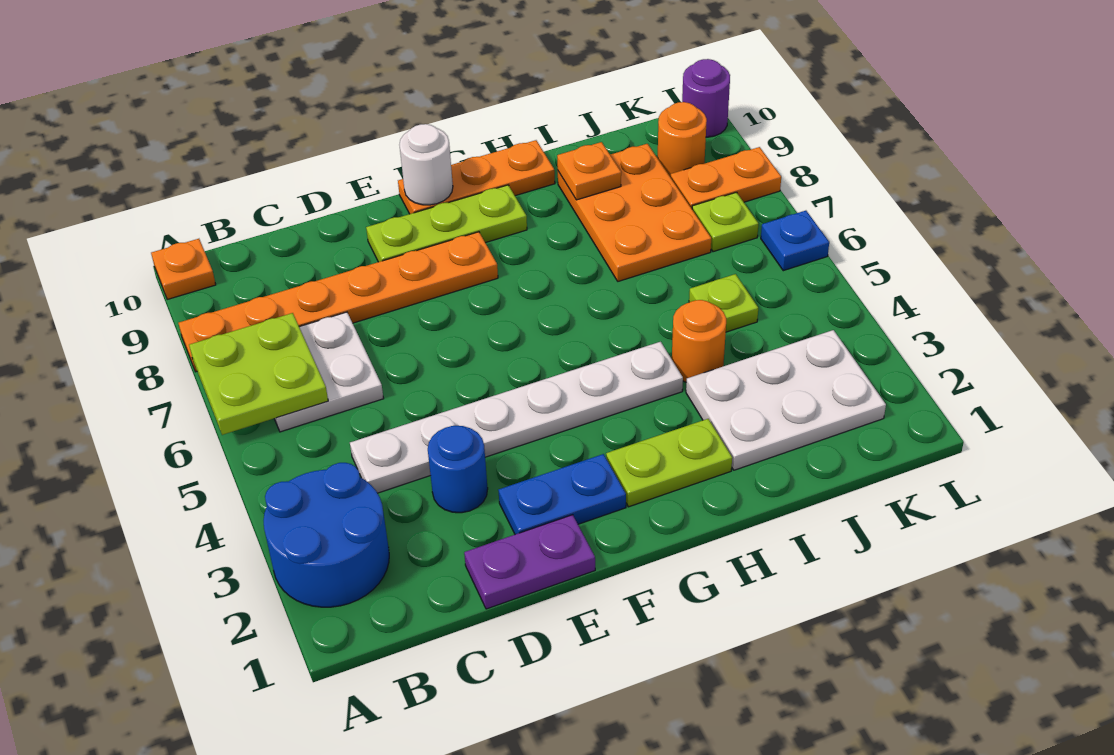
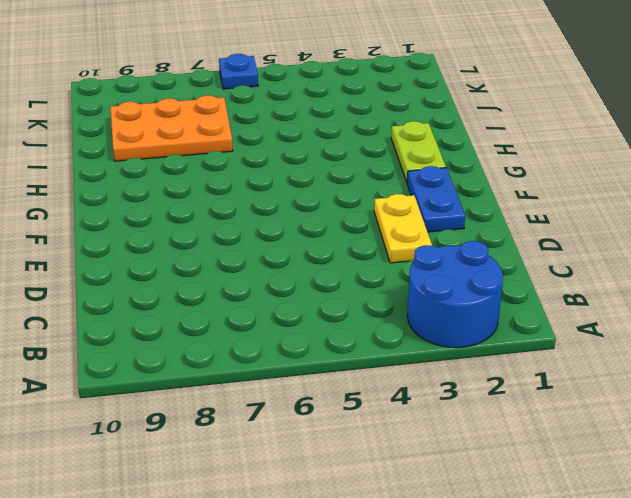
yellow 1x2 plate [374,194,432,263] -> blue 1x1 round brick [428,426,488,513]
none -> orange 1x6 plate [178,232,498,372]
none -> orange 1x1 plate [151,239,216,299]
none -> white 2x2 plate [274,312,384,432]

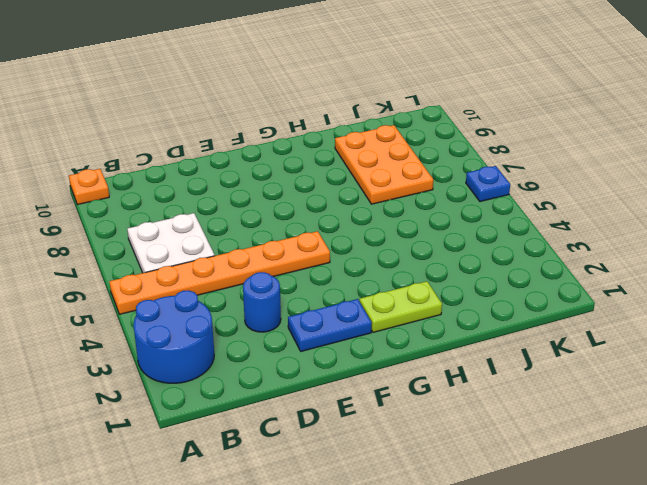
orange 1x6 plate [109,231,330,314] -> orange 1x6 plate moved to [178,232,498,372]
none -> white 1x6 plate [350,342,683,493]
none -> purple 1x2 plate [464,515,595,609]
none -> lime 1x3 plate [366,185,527,262]

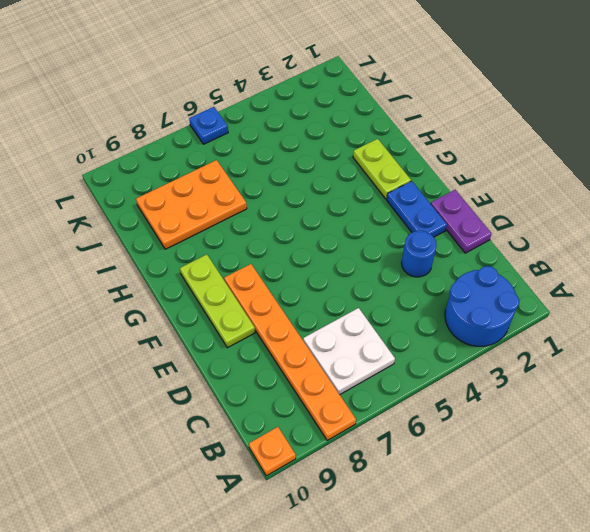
none -> white 1x6 plate [350,342,683,493]
none -> orange 1x3 plate [398,140,555,214]
none -> white 2x3 plate [686,330,886,470]

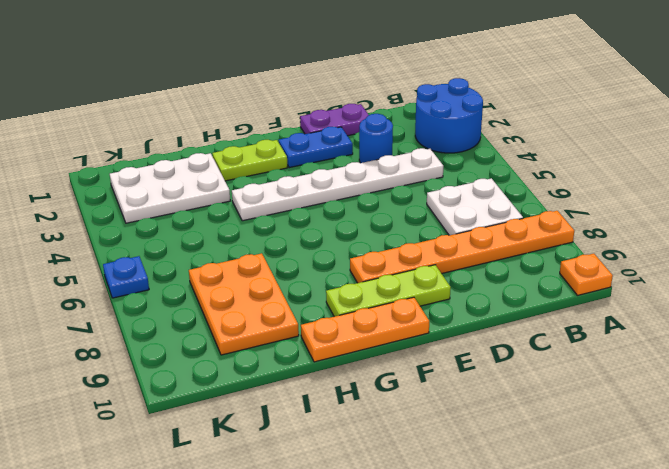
none -> orange 1x1 round brick [672,300,726,382]
none -> lime 1x1 plate [689,274,758,332]
none -> lime 1x1 plate [692,192,758,252]

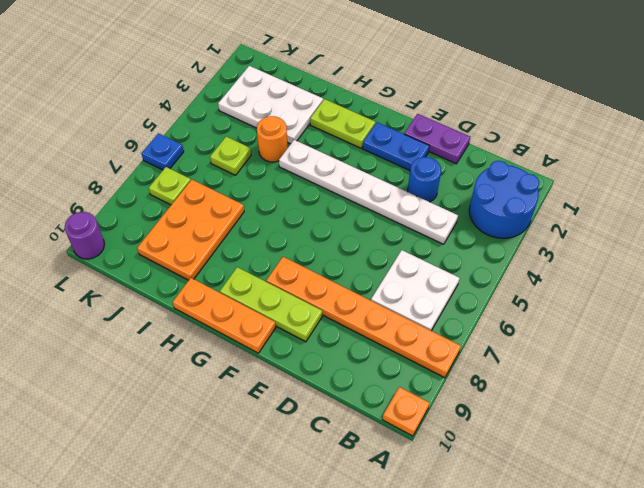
none -> orange 1x2 plate [671,147,781,208]
none -> orange 1x1 round brick [658,102,707,177]
none -> lime 2x2 plate [189,313,328,435]

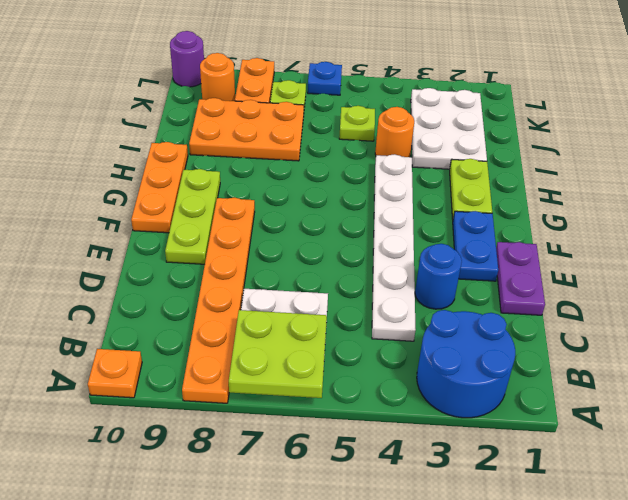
none -> white 1x1 round brick [399,124,453,205]
none -> orange 1x1 plate [557,142,621,200]

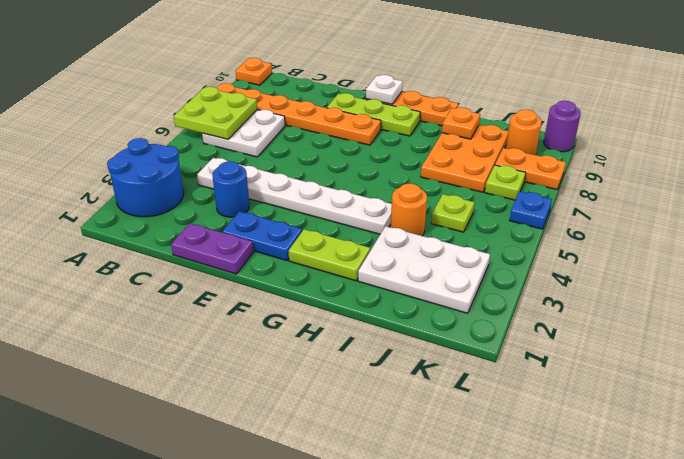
white 1x1 plate [366,75,403,104] -> white 1x1 round brick [399,124,453,205]

